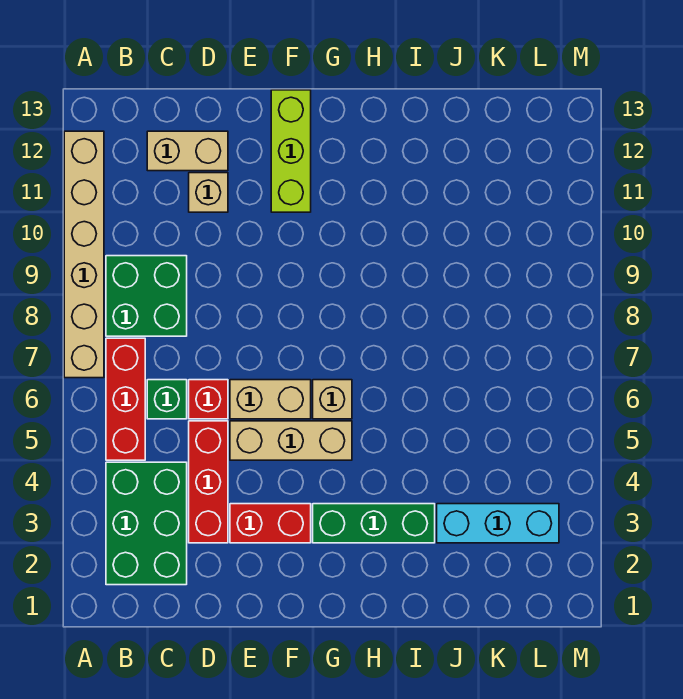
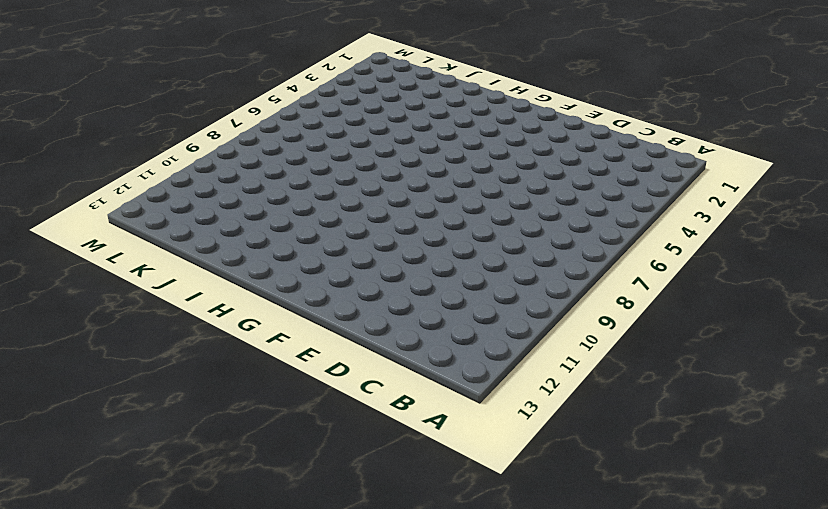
none -> tan 1x6 brick [64,131,104,378]
none -> green 2x3 brick [106,462,187,585]
none -> red 1x3 brick [106,338,145,460]

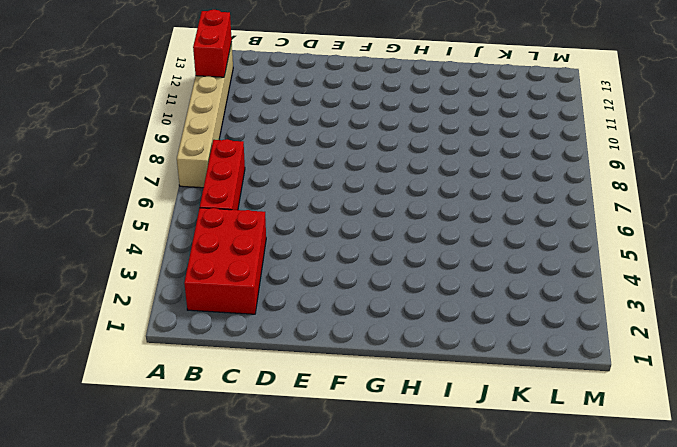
red 1x2 brick [193,10,232,77] -> red 1x2 brick turned to [230,504,311,543]
red 2x3 brick [184,208,266,314] -> green 2x3 brick [106,462,187,585]
none -> green 2x2 brick [106,256,187,336]
none -> green 1x1 brick [147,380,187,419]
none -> tan 1x2 brick [147,131,228,171]

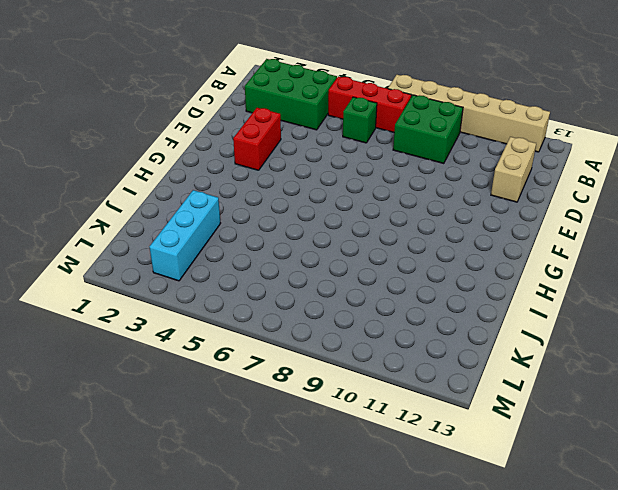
none -> red 1x3 brick [189,421,228,543]
none -> red 1x1 brick [189,380,228,419]
none -> tan 1x1 brick [189,173,228,212]

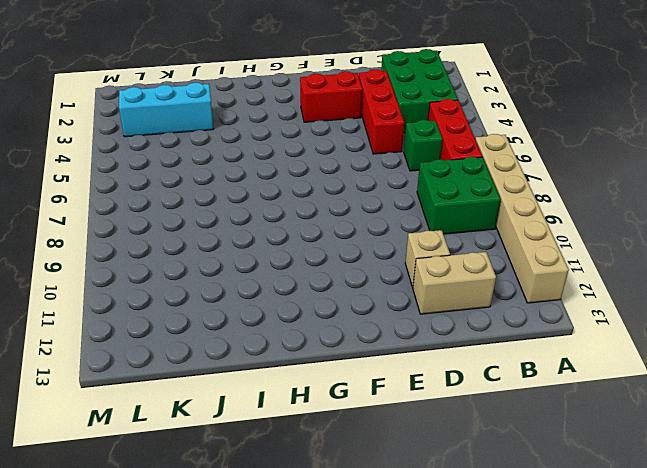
none -> red 1x1 brick [189,380,228,419]
none -> tan 1x3 brick [230,421,352,460]
none -> tan 1x2 brick [230,380,311,419]

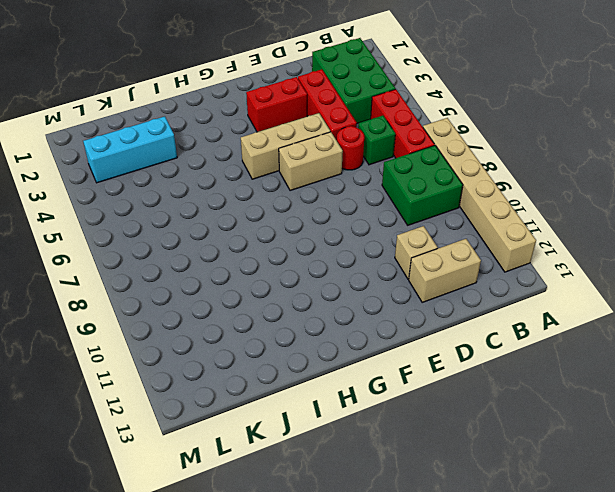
red 1x1 round brick [337,126,364,170] -> red 1x1 brick [189,380,228,419]
none -> lime 1x3 brick [271,90,311,212]
none -> green 1x3 brick [313,504,435,543]
none -> tan 1x1 brick [313,380,352,419]

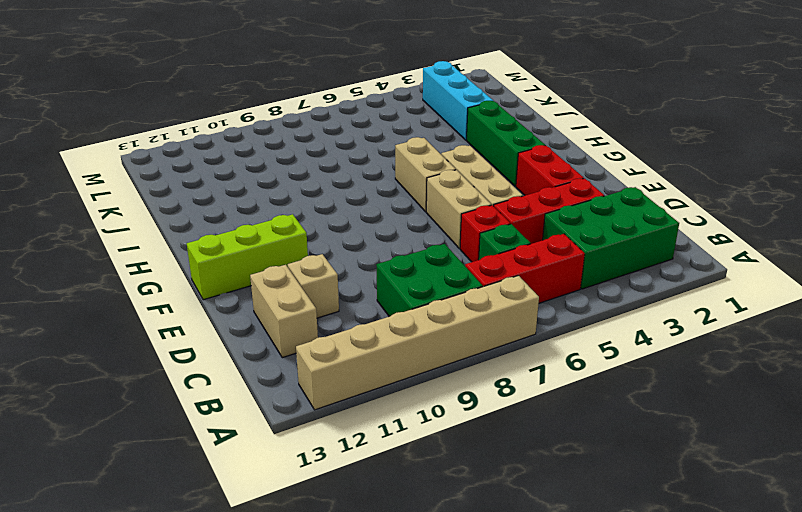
tan 1x2 brick [395,137,456,212] -> tan 1x1 brick [313,380,352,419]

